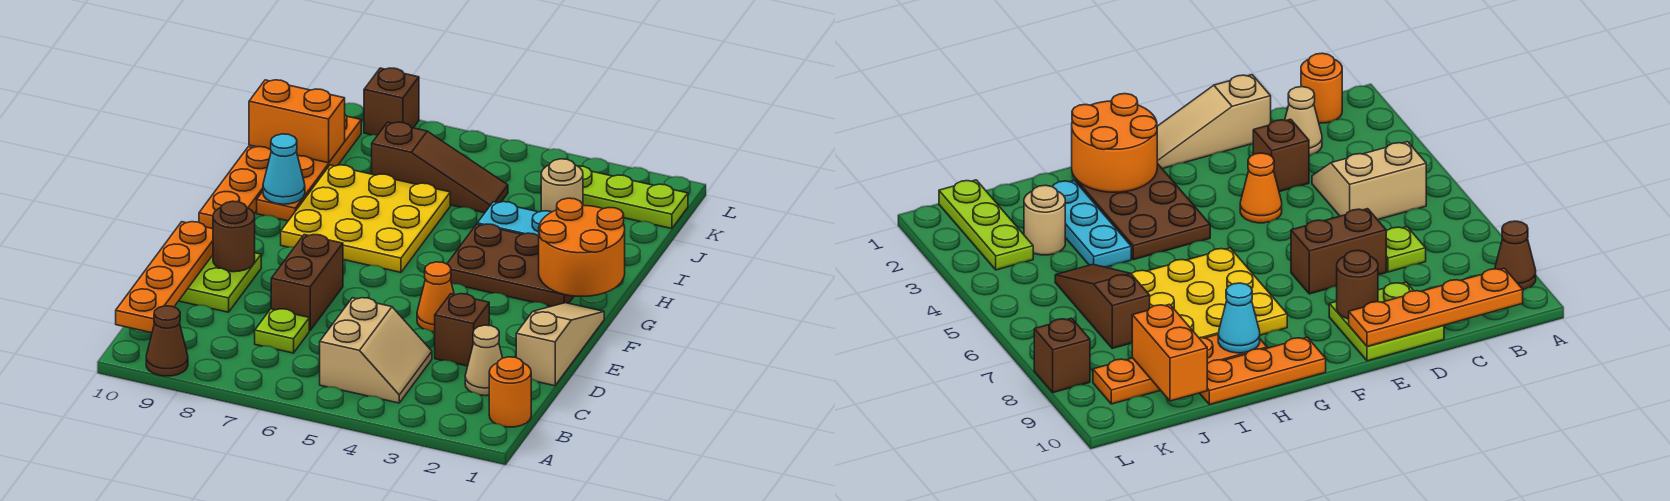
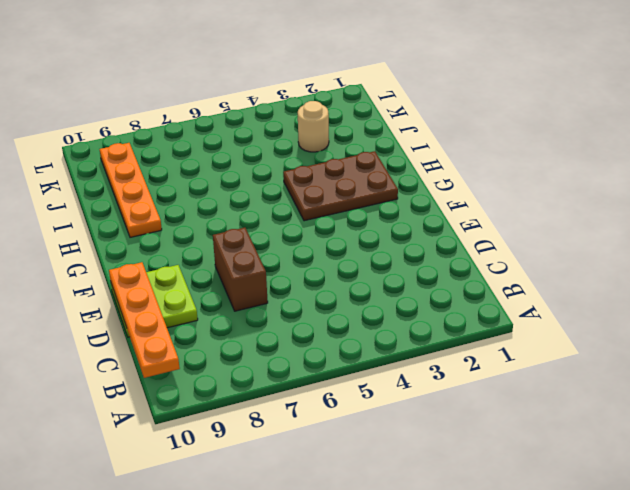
none -> brown 1x1 cone [146,306,188,376]
none -> orange 1x1 round brick [489,357,531,427]
none -> tan 2x2 slope [320,298,432,403]

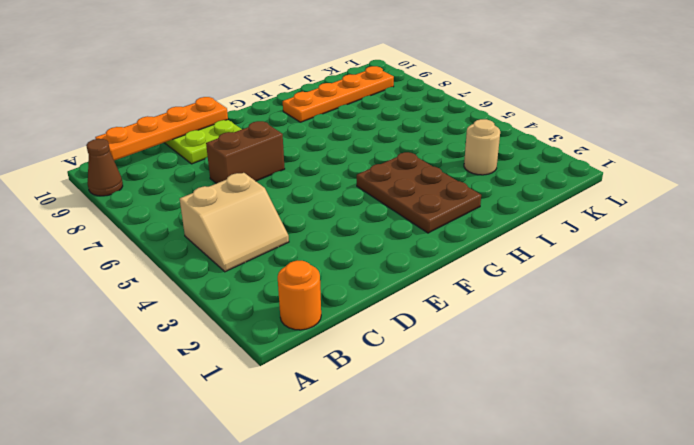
none -> tan 1x1 cone [465,325,502,396]
none -> lime 1x1 plate [255,309,309,353]
none -> tan 1x3 slope [516,303,604,386]

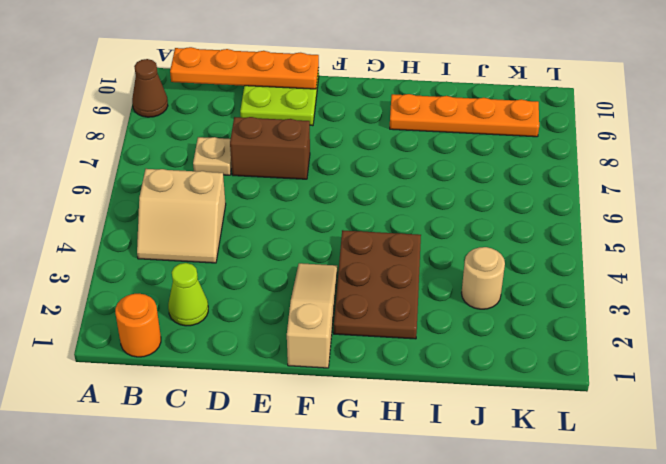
lime 1x1 cone [168,263,208,326] -> tan 1x1 cone [465,325,502,396]
tan 1x1 plate [193,137,232,175] -> lime 1x1 plate [255,309,309,353]
tan 1x3 slope [287,263,337,368] -> tan 1x3 slope turned to [516,303,604,386]
none -> brown 1x1 brick [435,294,489,366]
none -> orange 1x1 cone [417,262,454,332]
none -> yellow 3x3 plate [281,165,450,272]

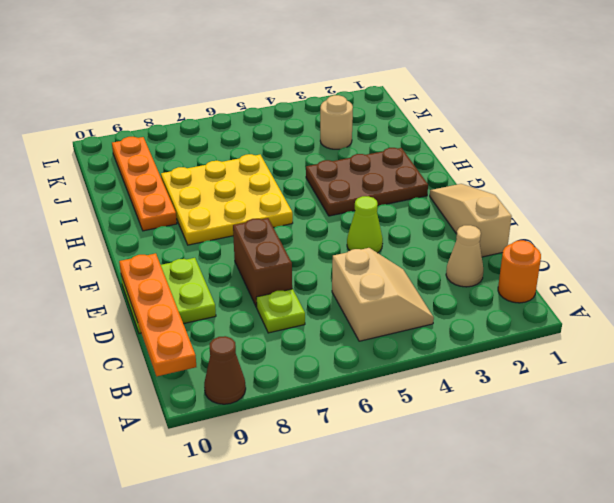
lime 1x1 cone [347,196,383,253] -> orange 1x1 cone [417,262,454,332]
none -> brown 1x1 brick [435,294,489,366]
none -> orange 1x3 plate [199,147,271,229]
none -> cyan 1x3 plate [477,202,551,236]

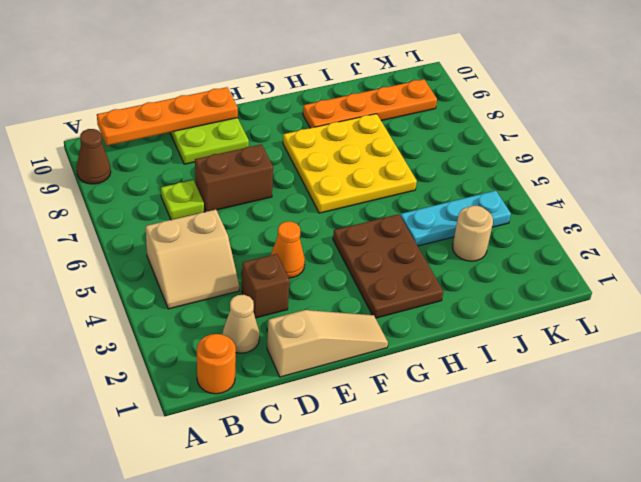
cyan 1x3 plate [401,191,511,246] -> cyan 1x3 plate turned to [477,202,551,236]
none -> orange 1x3 plate [199,147,271,229]
none -> brown 1x3 slope [372,122,508,213]
none -> lime 1x3 plate [578,166,688,229]

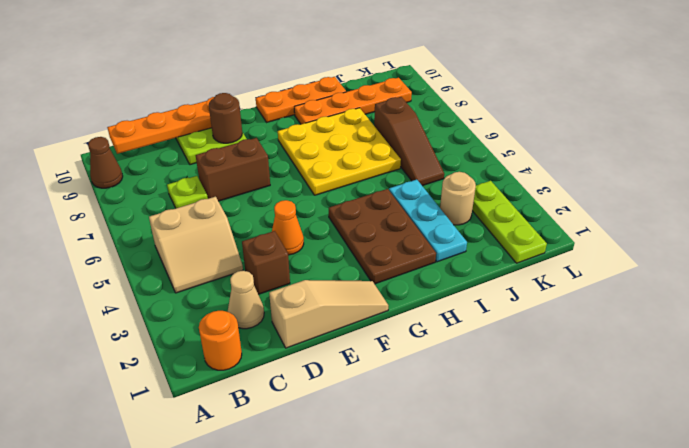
none -> brown 1x1 brick [364,68,419,135]
none -> orange 2x2 round brick [539,198,625,296]
none -> cyan 1x1 cone [263,134,305,204]

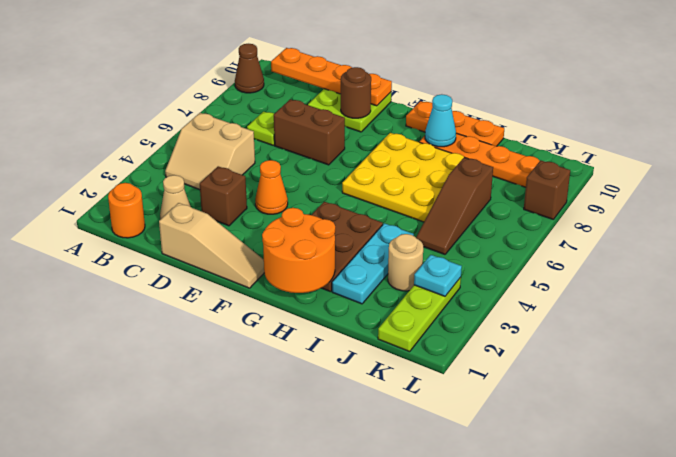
cyan 1x1 plate [414,255,462,296] -> none
none -> orange 1x2 brick [249,80,345,163]

